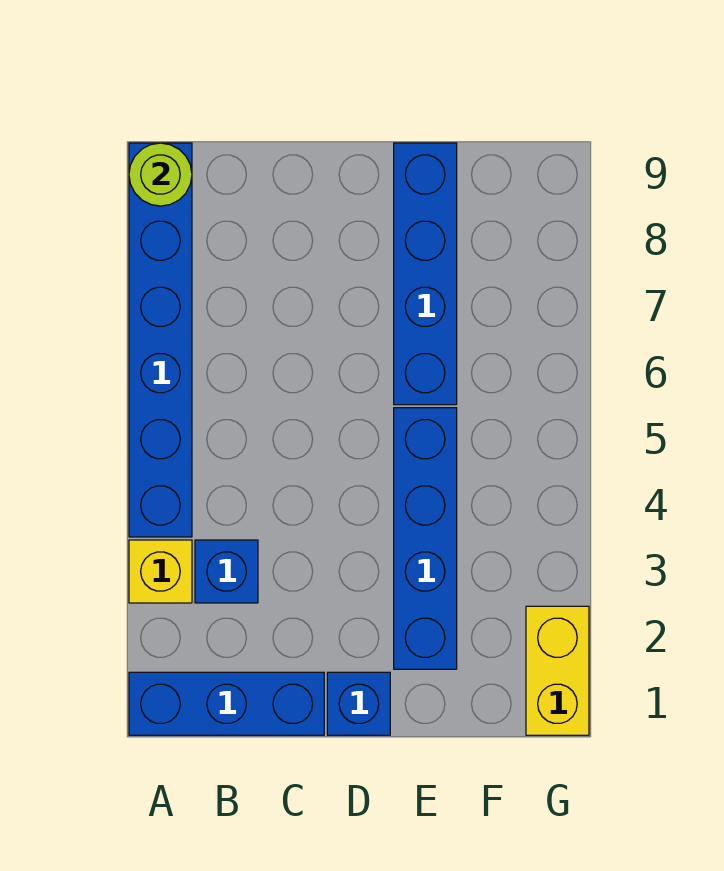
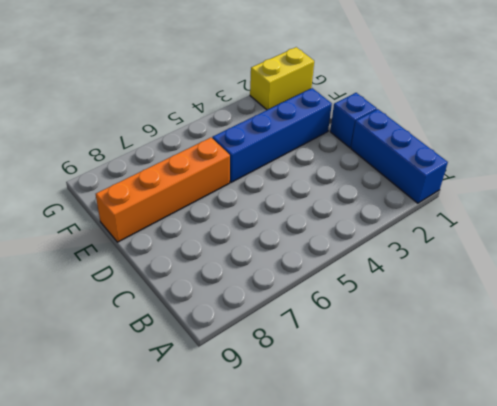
orange 1x4 brick [96,138,230,242] -> blue 1x4 brick [394,143,457,405]
none -> yellow 1x1 brick [129,540,192,603]
none -> blue 1x6 brick [129,143,192,537]

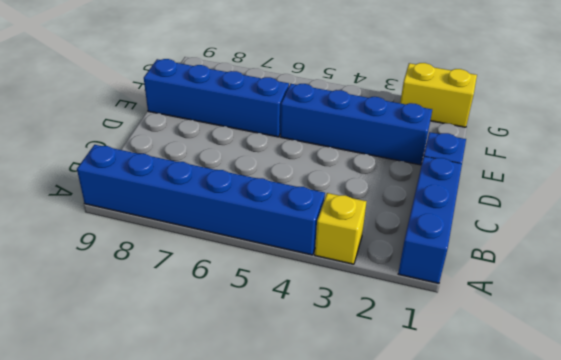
none -> blue 1x1 brick [195,540,258,603]
none -> lime 1x1 round brick [129,143,192,206]

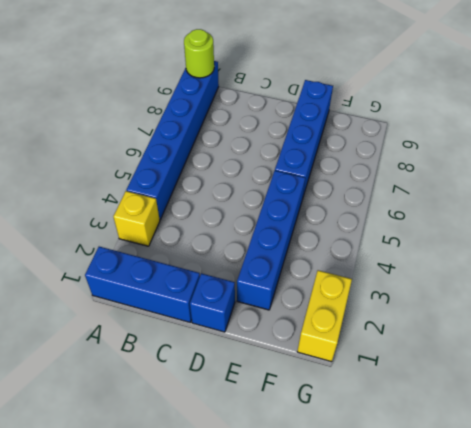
none -> blue 1x1 brick [195,540,258,603]

